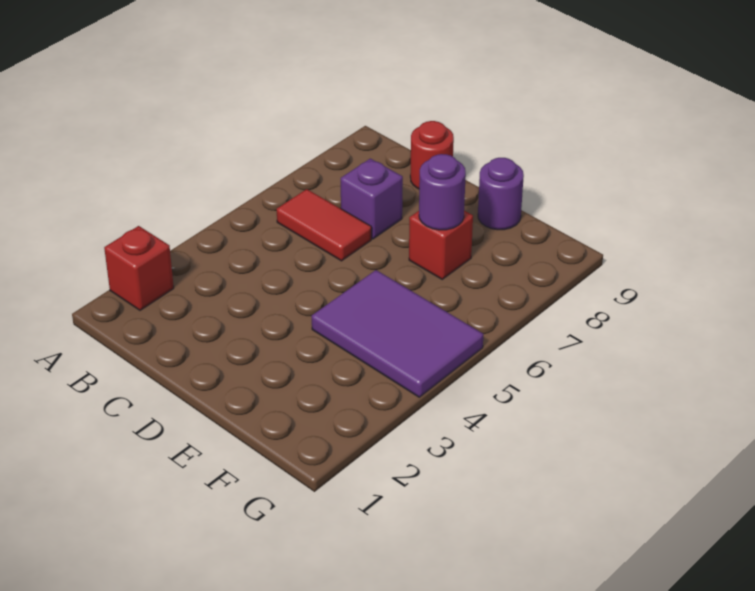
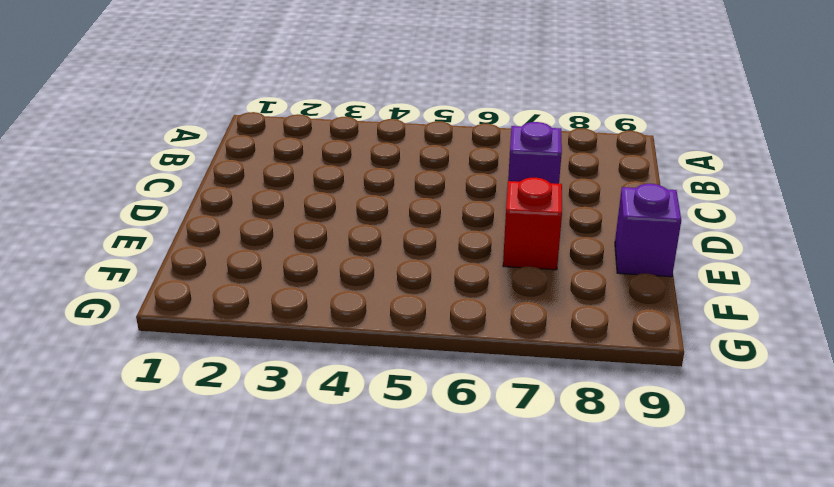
purple 1x1 brick [615,184,681,277] -> purple 1x1 round brick [478,158,524,230]
none -> red 1x1 brick [104,226,174,310]
none -> red 1x2 tile [277,189,371,261]

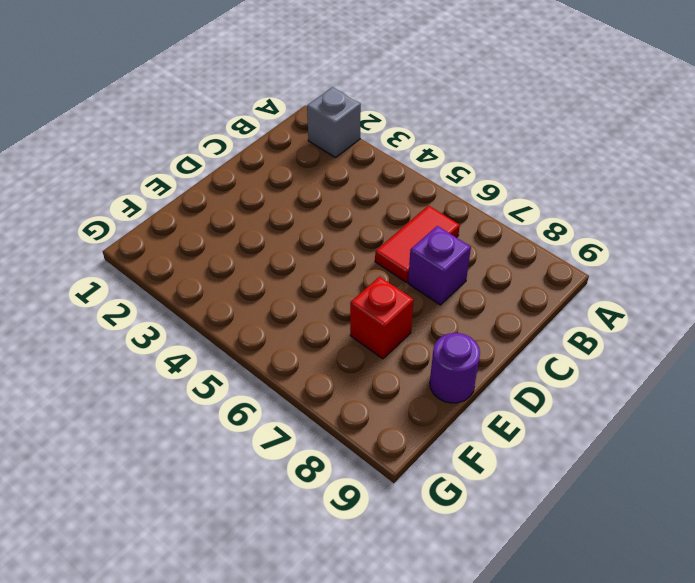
grey 1x1 brick [307,87,361,158] -> red 1x1 brick [104,226,174,310]
none -> red 1x1 round brick [410,121,454,189]
none -> purple 2x3 tile [312,270,483,397]

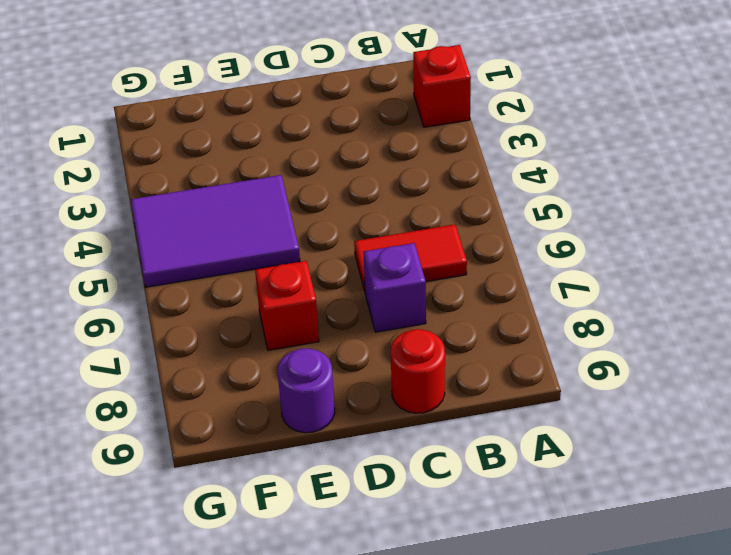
none -> purple 1x1 round brick [419,154,466,230]

